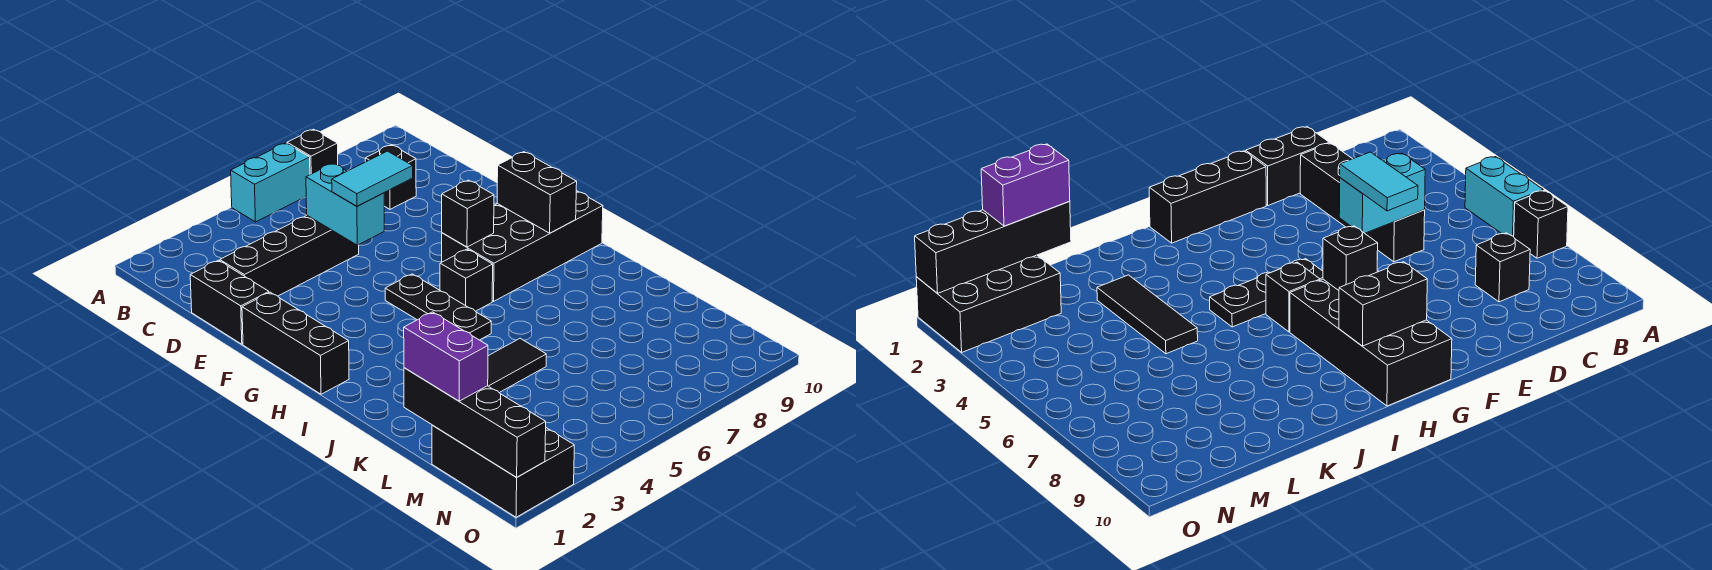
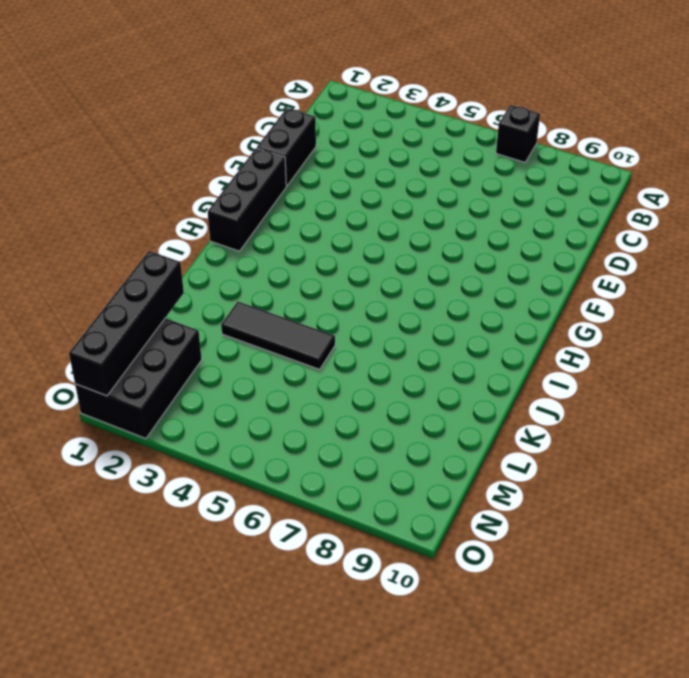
none -> cyan 1x2 brick [231,143,310,222]
none -> black 1x1 brick [365,145,416,209]
none -> black 1x4 brick [220,216,359,296]

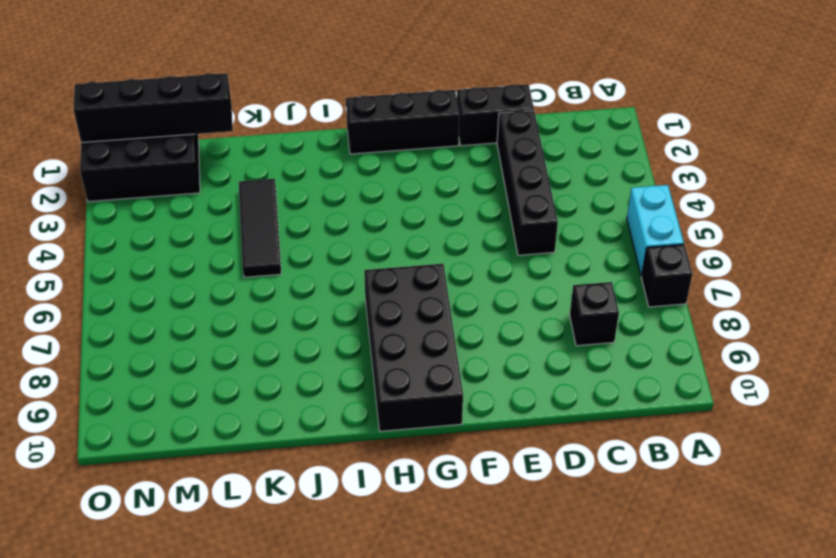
none -> black 1x3 plate [385,274,491,340]
none -> black 1x1 brick [440,249,493,311]
none -> cyan 1x2 brick [306,163,384,245]

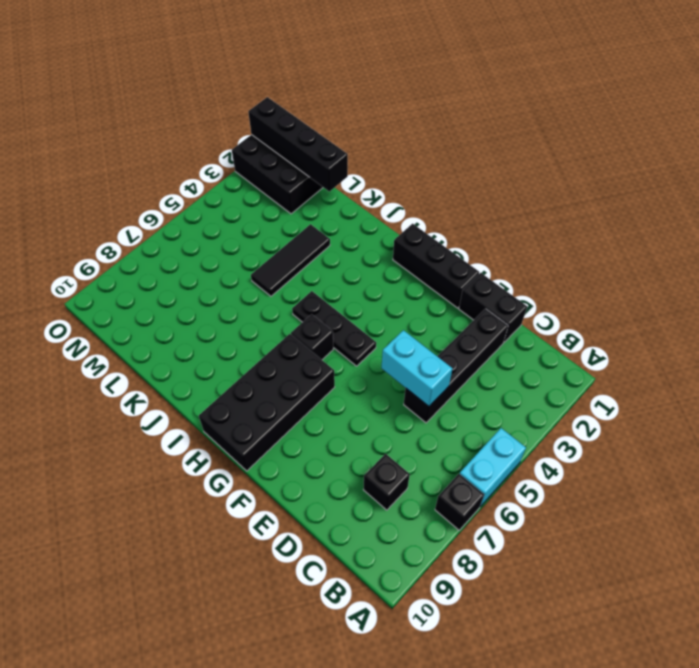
none -> black 1x1 brick [442,180,494,247]
none -> black 1x2 brick [497,152,577,233]
none -> cyan 1x2 tile [332,151,413,206]

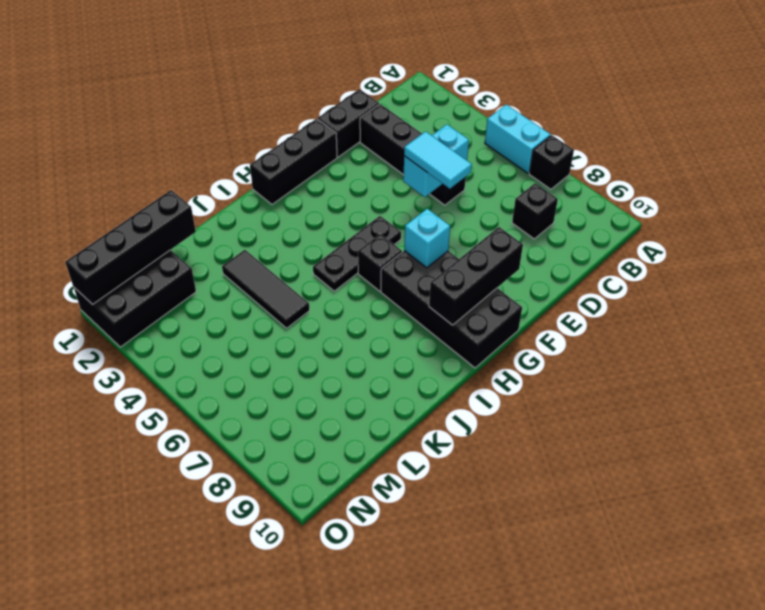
black 1x3 brick [429,227,523,325] -> black 1x2 brick [497,152,577,233]
cyan 1x1 brick [404,209,450,268] -> black 1x1 brick [442,180,494,247]
none -> purple 1x2 brick [404,312,488,401]

